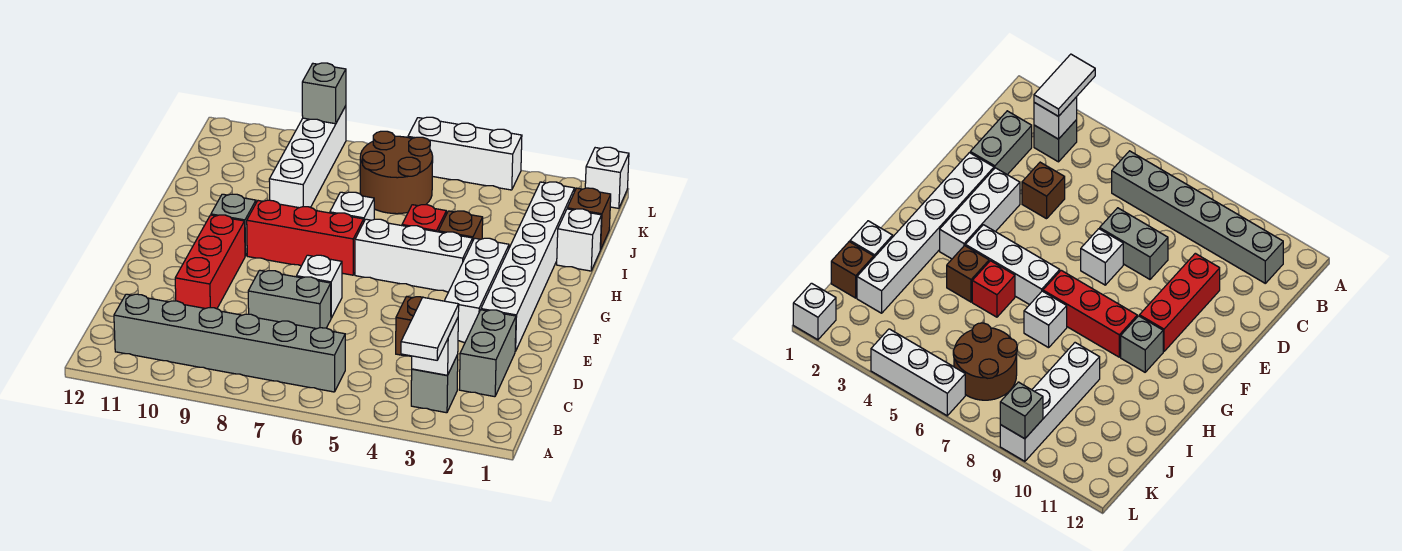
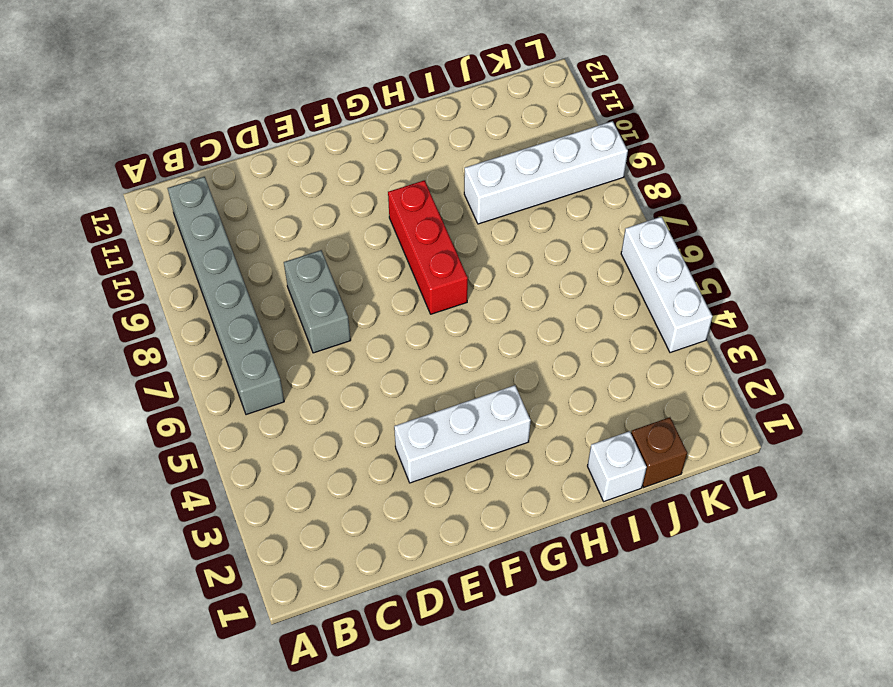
none -> grey 1x1 brick [411,355,458,413]
none -> grey 1x2 brick [459,310,516,397]
none -> brown 1x1 brick [396,297,423,356]

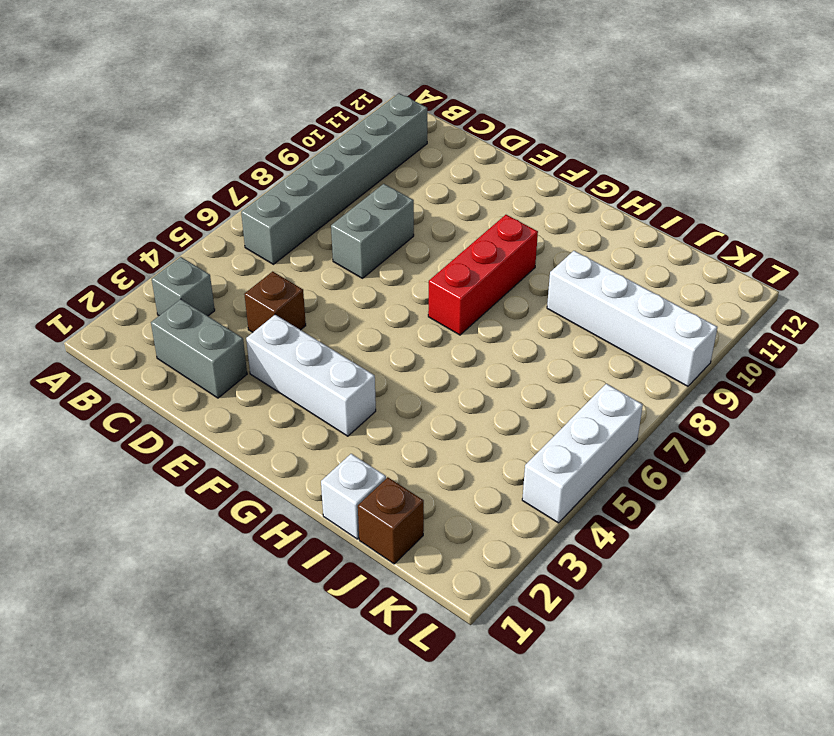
none -> red 1x3 brick [175,215,245,309]
none -> white 1x6 brick [481,182,575,351]
none -> white 1x1 brick [296,255,342,318]

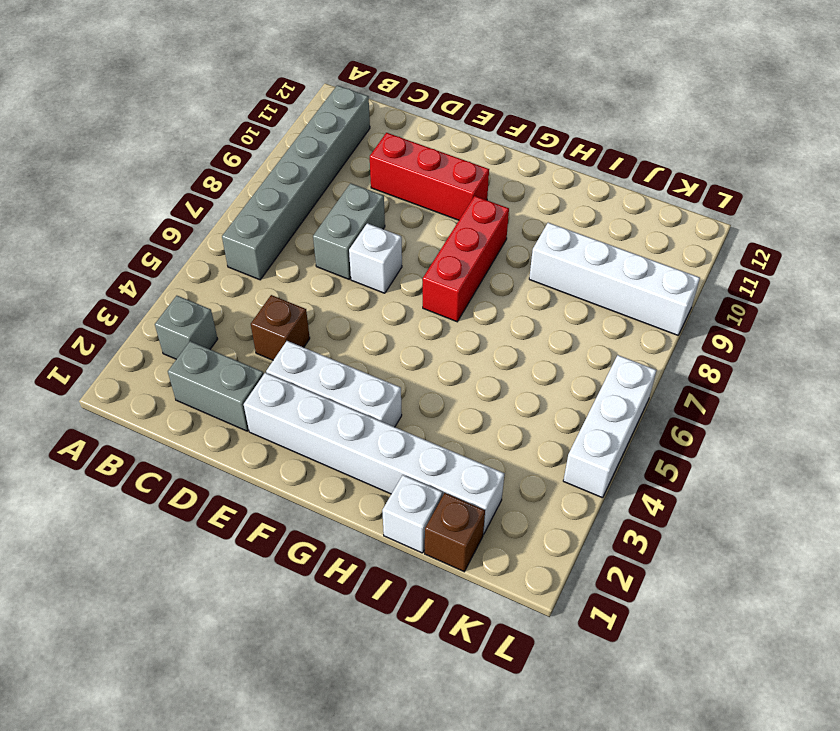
none -> white 1x3 brick [355,219,473,292]
none -> grey 1x1 brick [211,194,256,256]
none -> brown 1x1 brick [438,211,483,240]

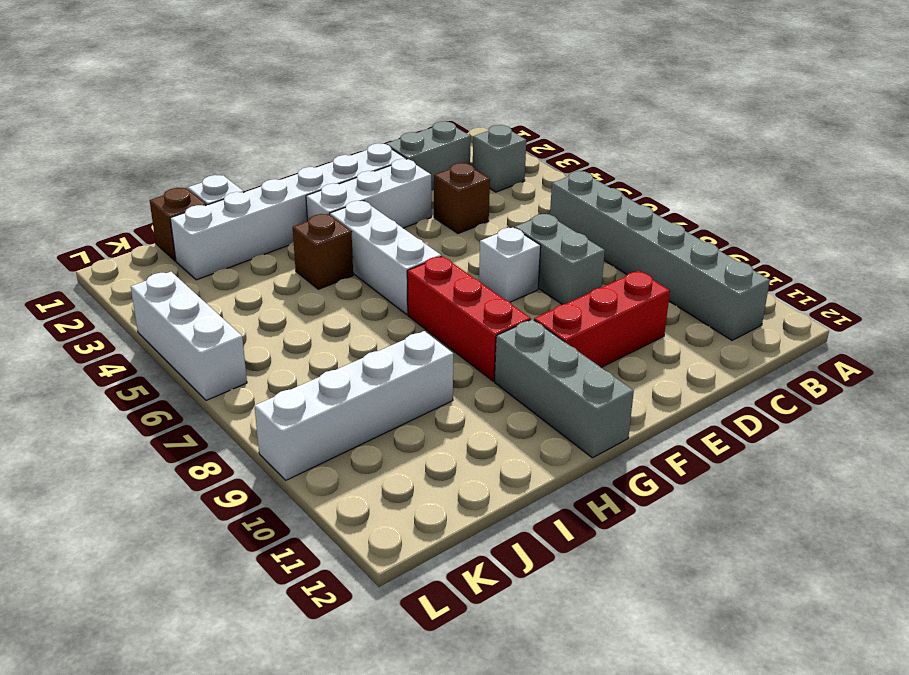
grey 1x3 brick [495,319,634,458] -> grey 1x1 brick [211,194,256,256]
none -> red 1x1 brick [402,205,446,232]
none -> white 1x1 brick [330,192,374,221]
none -> brown 2x2 round brick [360,131,433,214]

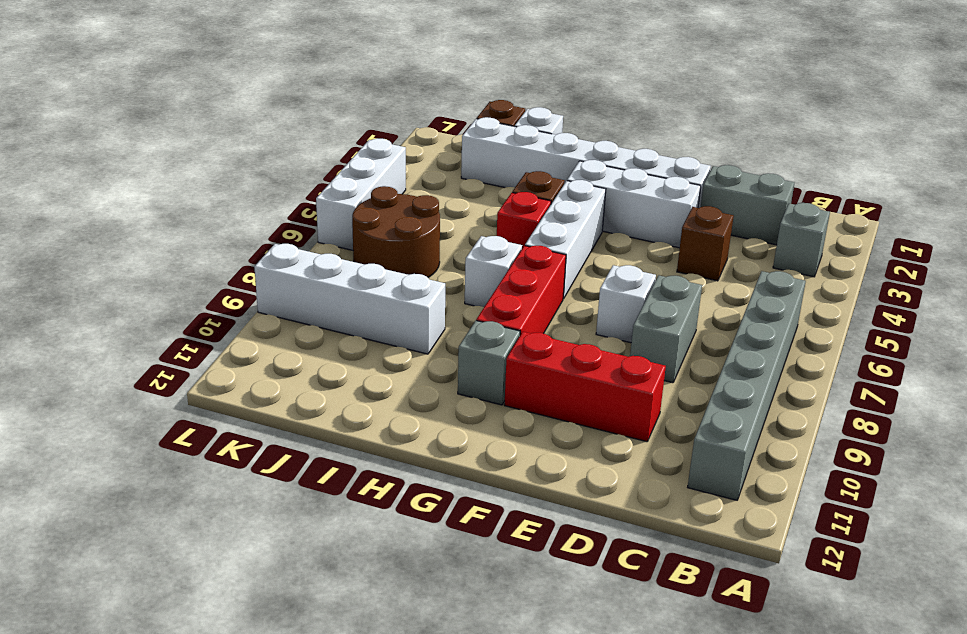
none -> white 1x1 brick [585,147,629,208]
none -> white 1x1 brick [412,318,458,375]
none -> grey 1x1 brick [302,63,346,124]

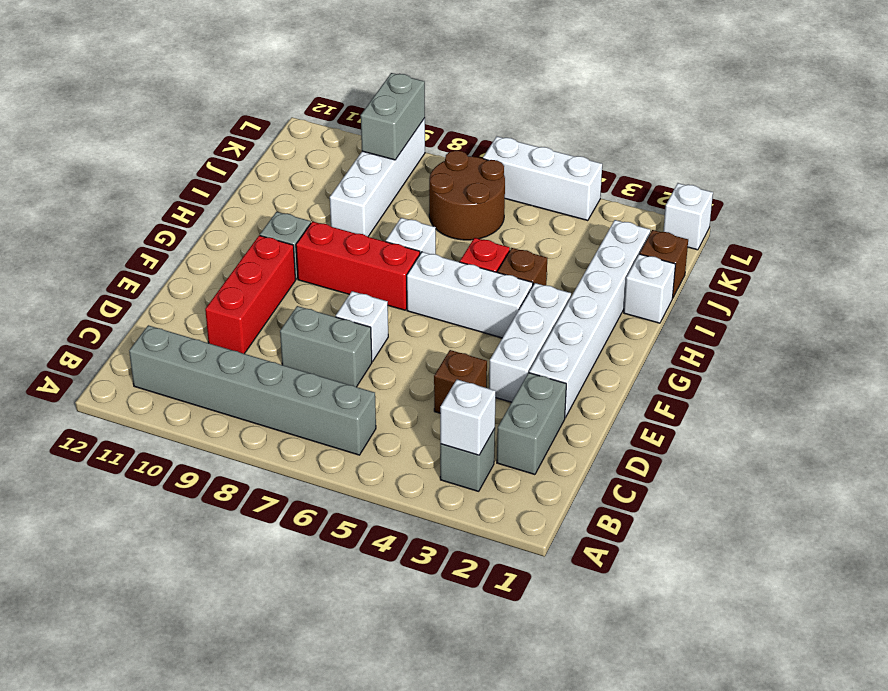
grey 1x2 brick [361,73,425,160] -> grey 1x1 brick [302,63,346,124]
none -> white 1x2 tile [401,297,459,360]

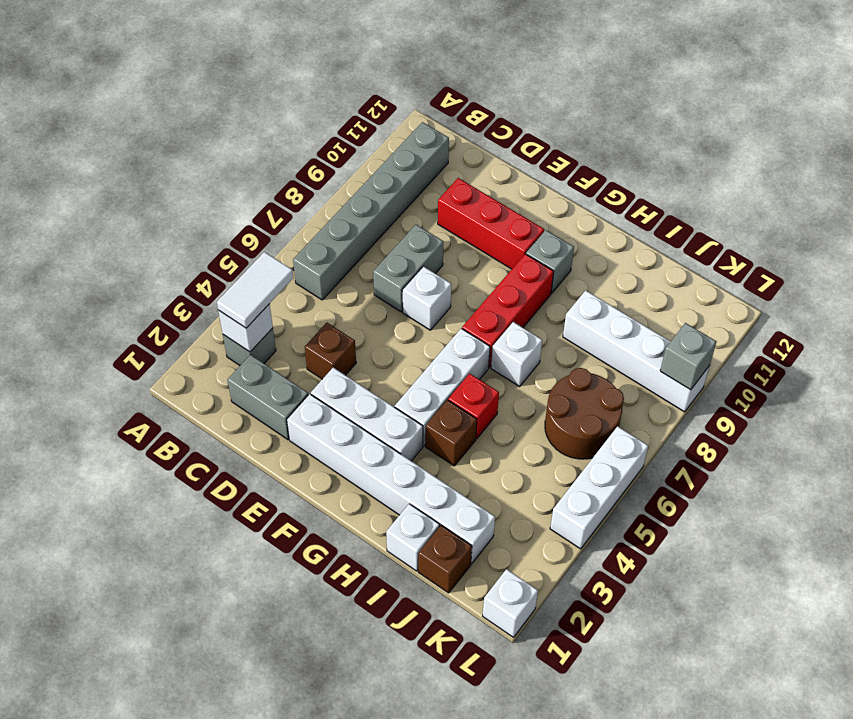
white 1x2 tile [217,252,293,328] -> white 1x2 tile turned to [401,297,459,360]

